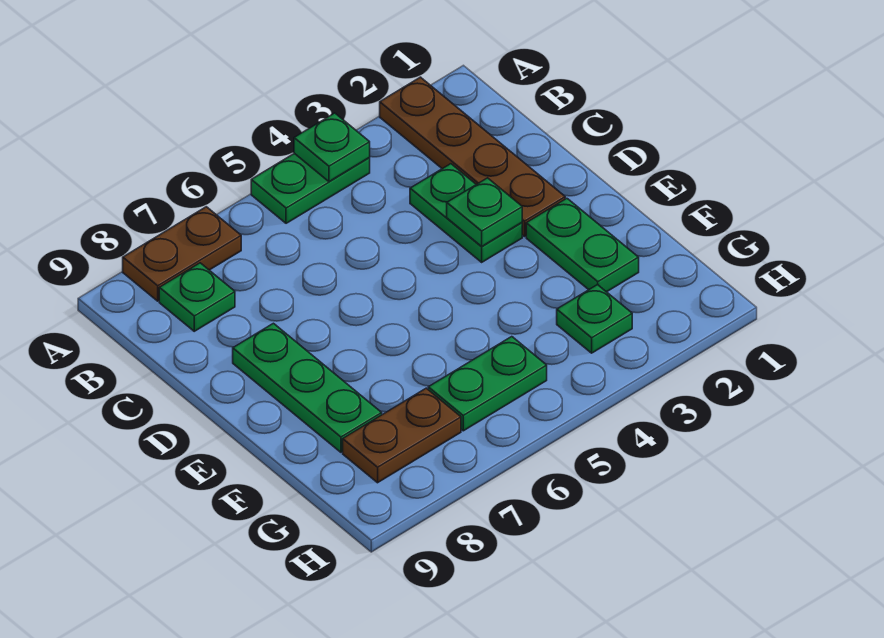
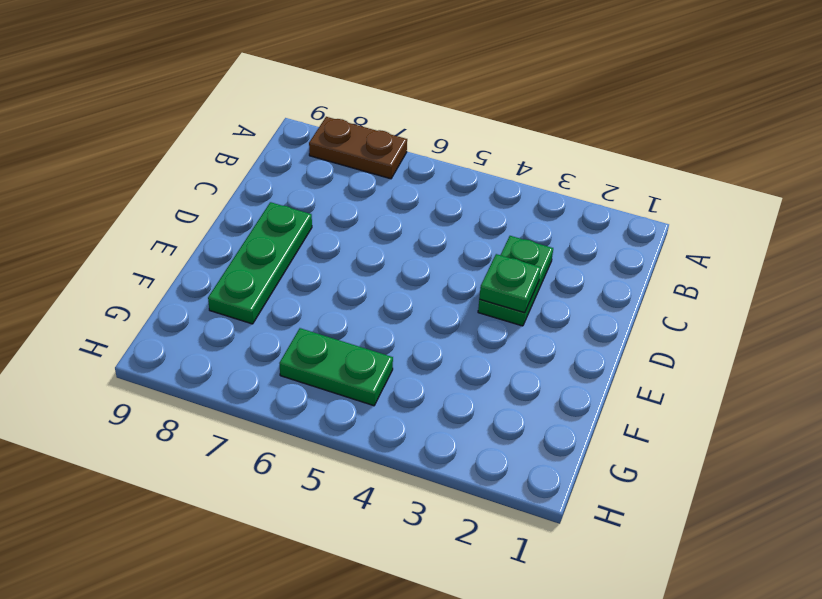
none -> brown 1x4 plate [380,77,565,237]
none -> green 1x2 plate [251,153,370,223]
none -> green 1x1 plate [159,263,235,331]

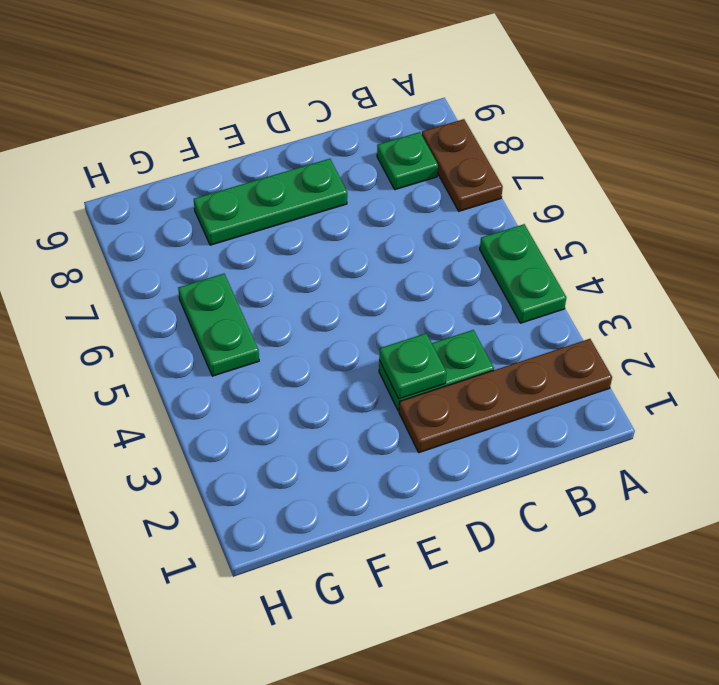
none -> green 1x2 plate [526,198,639,292]
none -> green 1x1 plate [557,285,632,353]
none -> brown 1x2 plate [343,388,461,483]

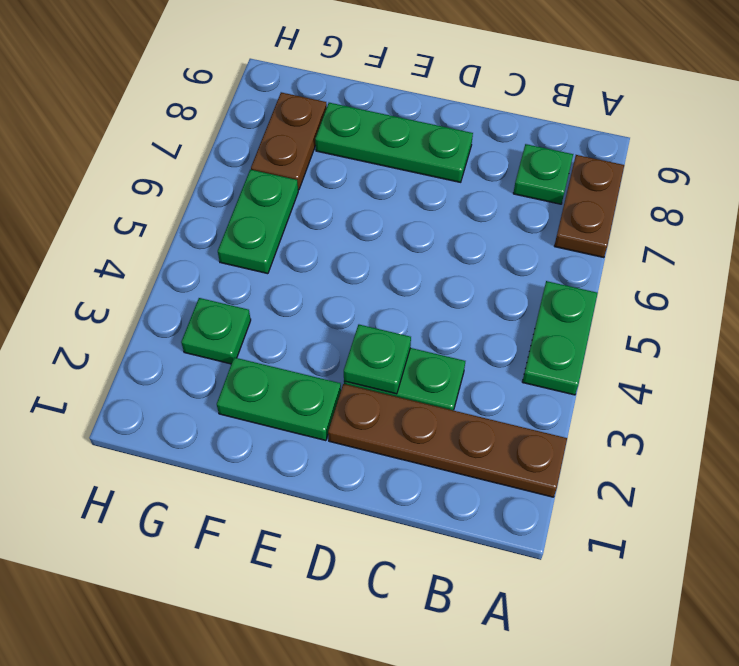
none -> green 1x1 plate [294,113,370,182]

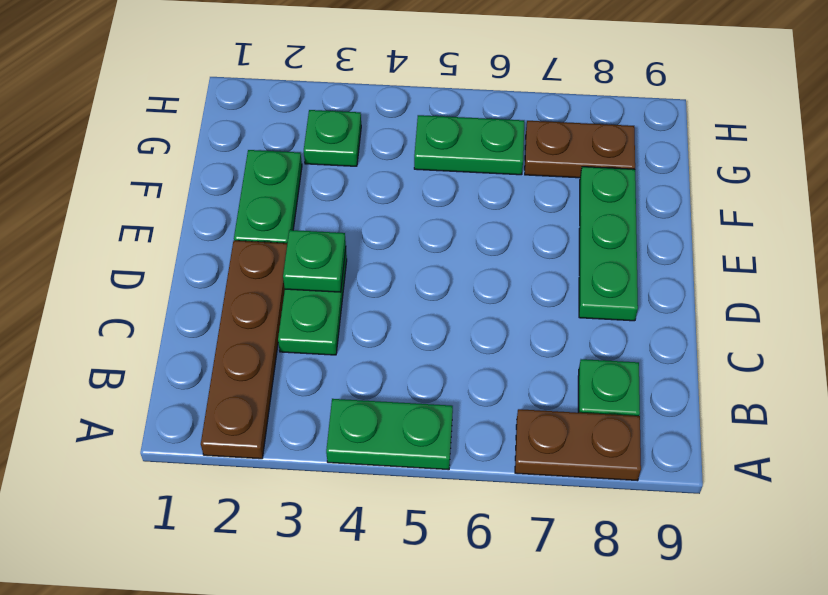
none -> green 1x1 plate [294,113,370,182]

